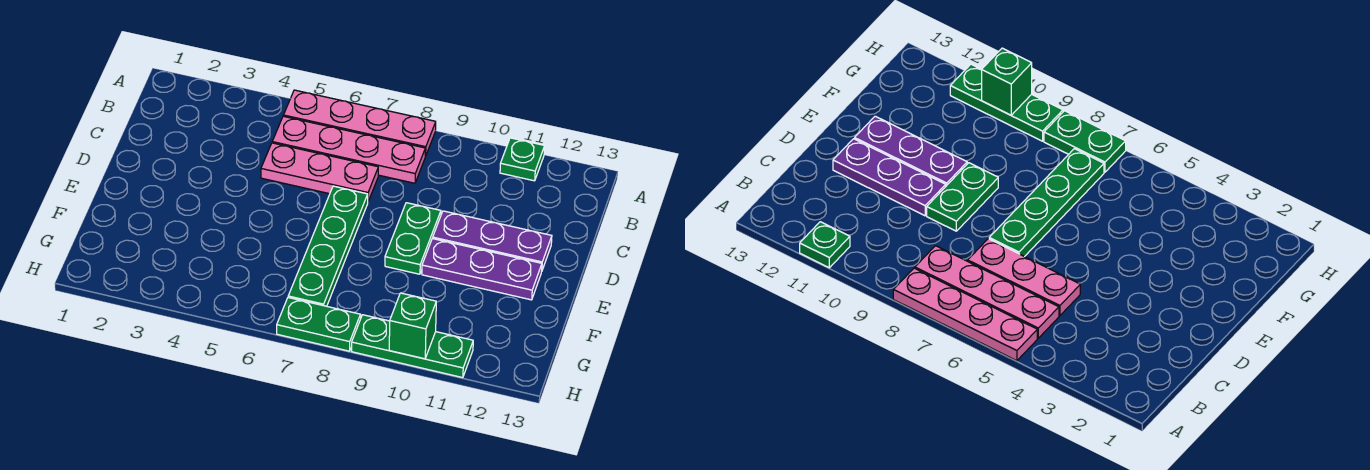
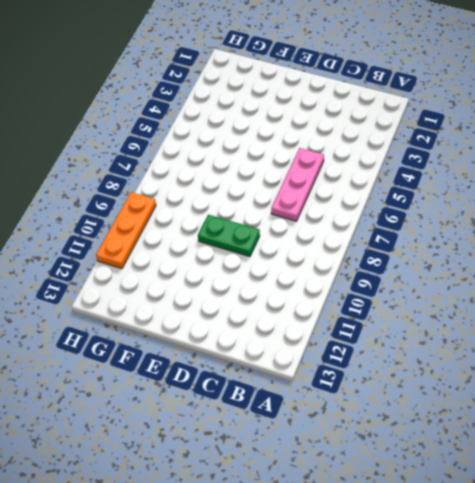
orange 1x3 plate [96,192,156,269] -> green 1x3 plate [352,315,473,378]
none -> pink 1x4 plate [284,90,436,156]
none -> green 1x1 plate [500,138,545,181]

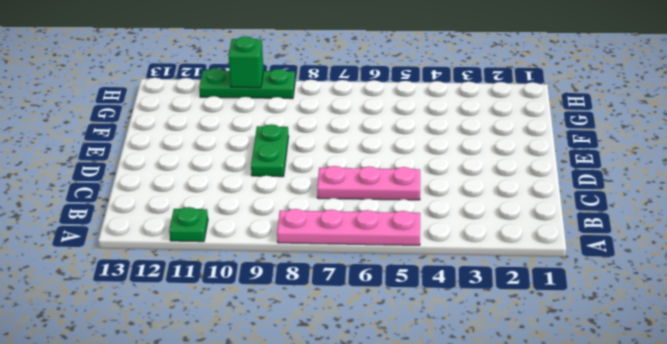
none -> pink 1x4 plate [272,116,425,183]
none -> green 1x4 plate [288,186,368,306]

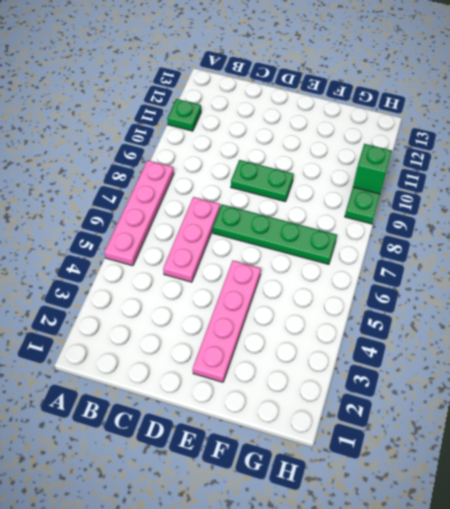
pink 1x4 plate [193,261,261,382] -> pink 1x4 plate moved to [272,116,425,183]
none -> purple 1x3 plate [433,211,552,272]
none -> purple 1x3 plate [422,239,542,300]

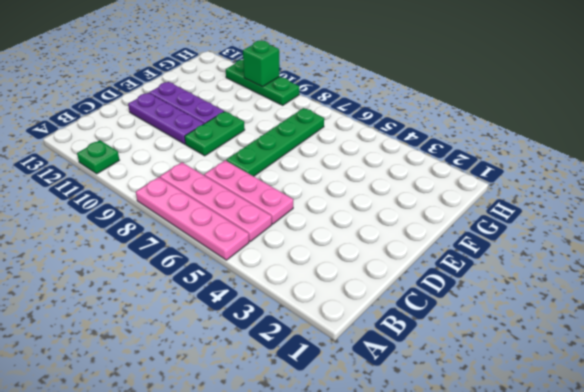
none -> green 1x2 plate [277,298,361,351]

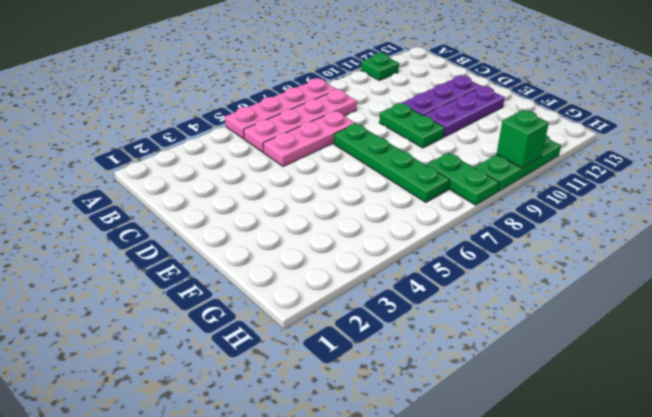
green 1x2 plate [427,153,499,205] -> green 1x2 plate turned to [277,298,361,351]

